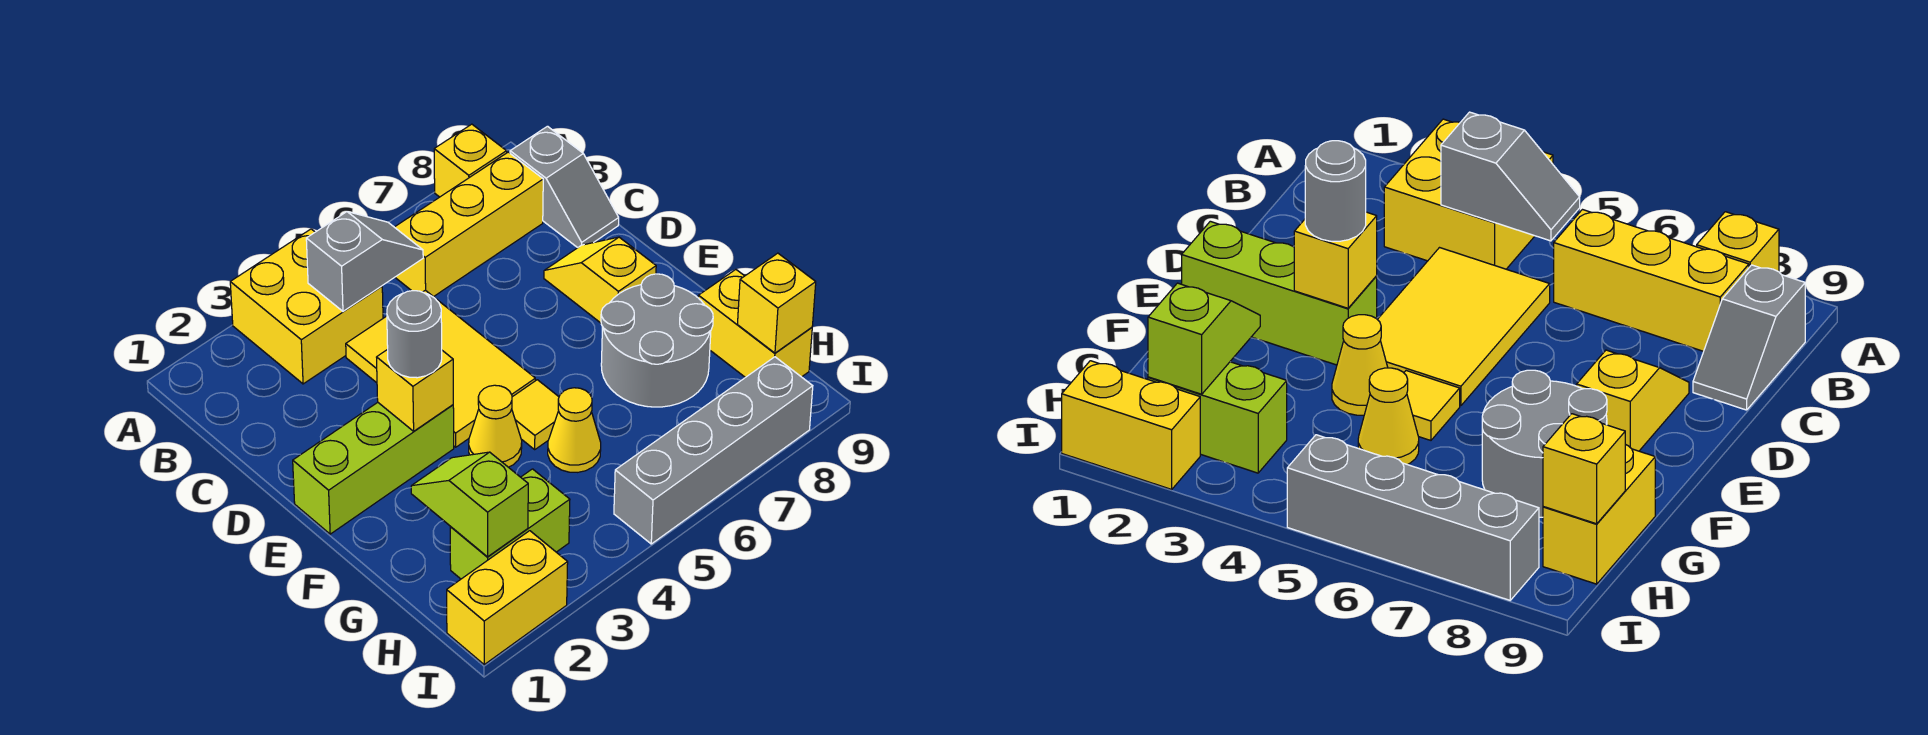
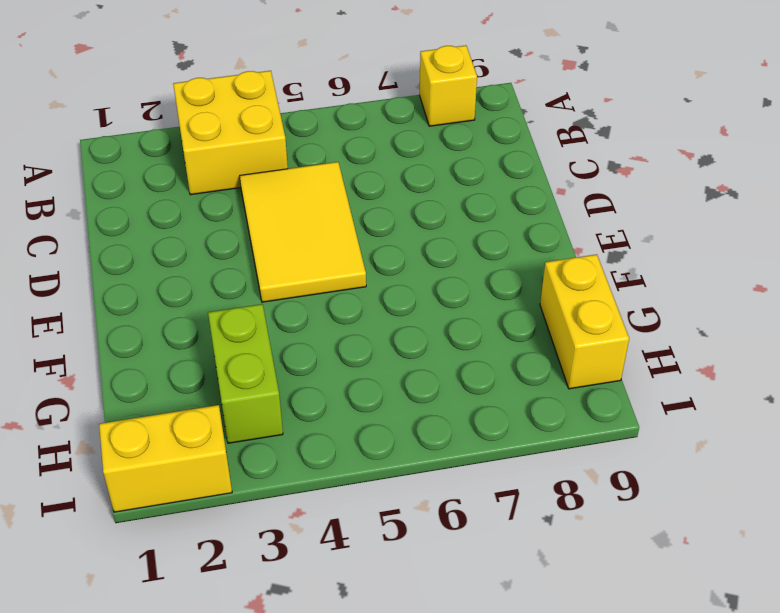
lime 1x2 brick [208,304,283,443] -> lime 1x2 brick turned to [450,469,570,579]
none -> yellow 1x3 brick [395,152,543,297]
none -> grey 1x2 slope [510,126,619,248]
none -> yellow 1x2 slope [544,237,656,323]

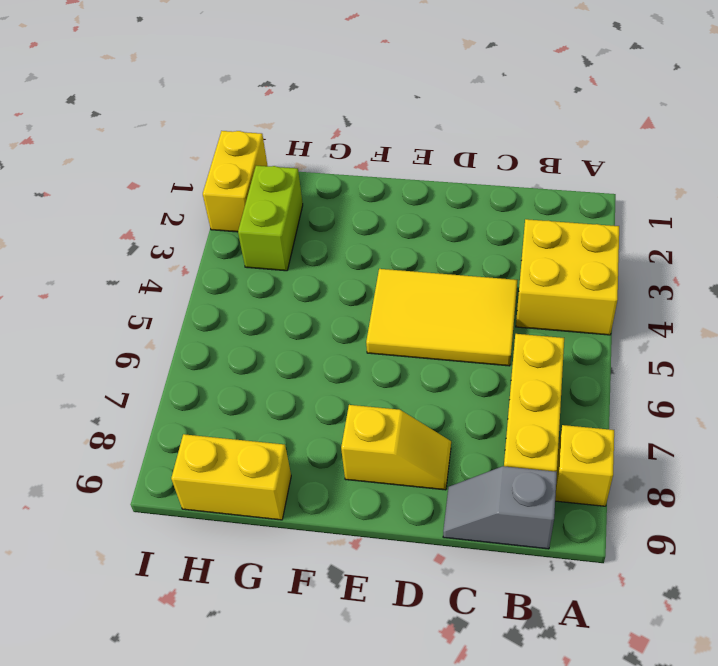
none -> lime 1x3 brick [293,402,454,534]
none -> yellow 1x1 cone [469,385,522,467]
none -> yellow 1x1 tile [512,380,559,449]

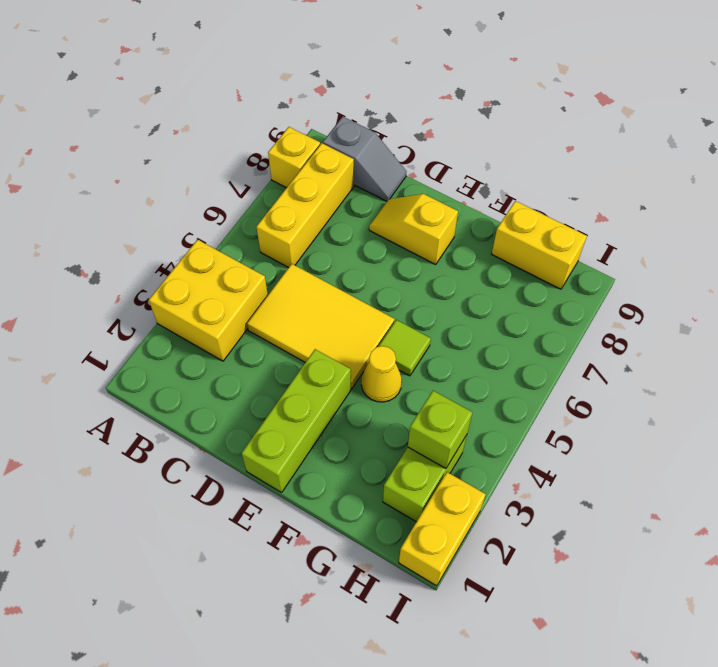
lime 1x1 tile [378,320,431,376] -> yellow 1x1 tile [512,380,559,449]
lime 1x1 brick [408,391,473,468] -> none
none -> grey 2x2 round brick [601,274,713,407]
none -> yellow 1x1 cone [548,388,601,472]
none -> grey 1x4 brick [614,357,813,544]

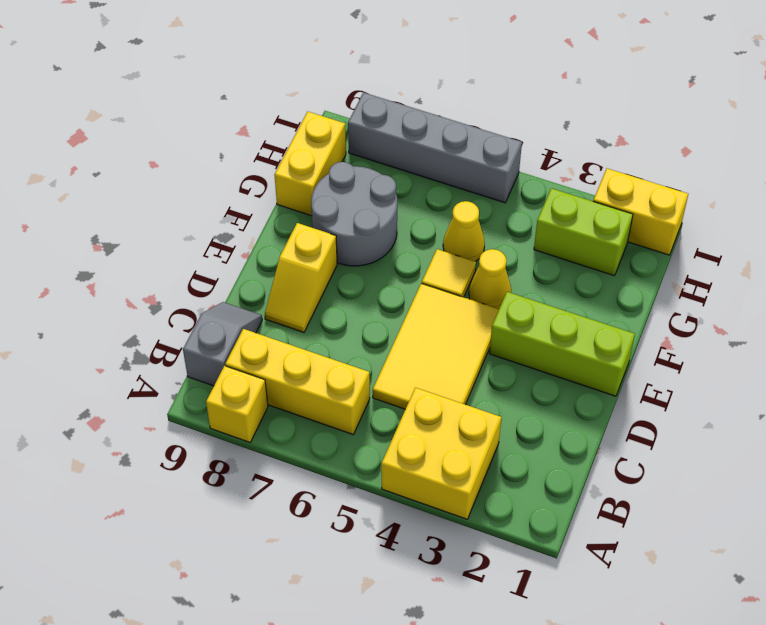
none -> grey 1x2 slope [306,212,423,311]
none -> yellow 1x1 brick [377,349,453,431]
none -> lime 1x2 slope [411,452,528,557]

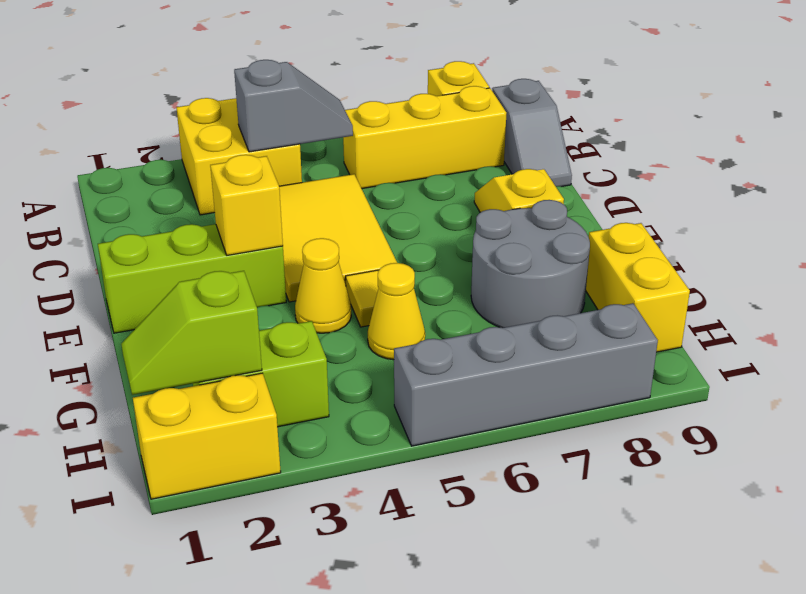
lime 1x2 slope [121,271,262,395] -> lime 1x2 slope turned to [411,452,528,557]
none -> yellow 1x1 brick [737,253,816,353]
none -> grey 1x1 round brick [387,291,442,378]

